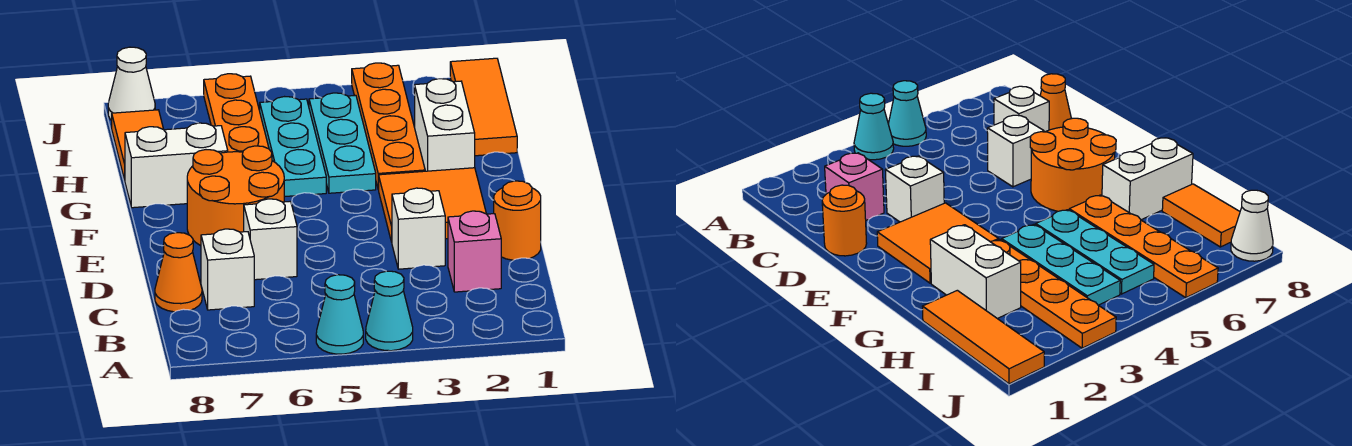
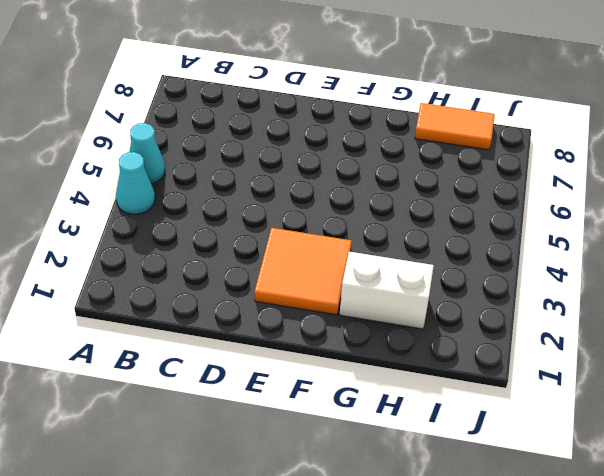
none -> pink 1x1 brick [448,211,501,292]
none -> white 1x1 brick [201,229,254,310]
none -> orange 1x1 cone [155,233,202,312]

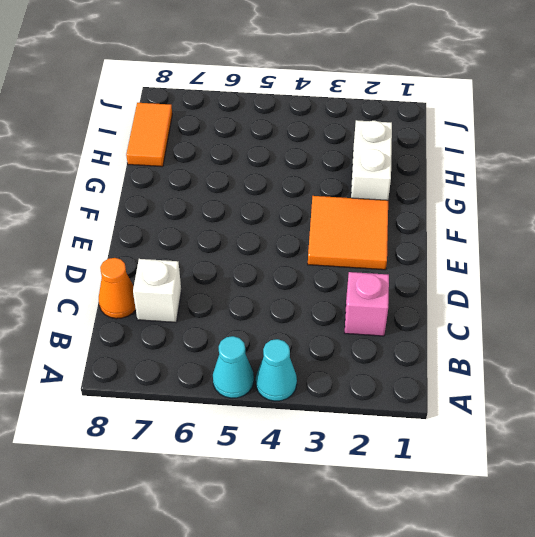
none -> orange 1x1 round brick [494,181,541,260]
none -> white 1x1 brick [392,188,445,269]
none -> white 1x1 brick [244,199,297,280]

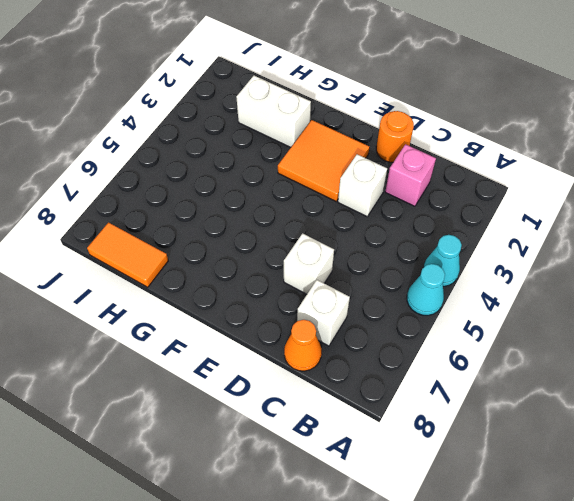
none -> orange 2x2 round brick [187,146,284,246]
none -> orange 1x4 plate [352,63,425,189]
none -> cyan 1x3 plate [309,93,376,193]

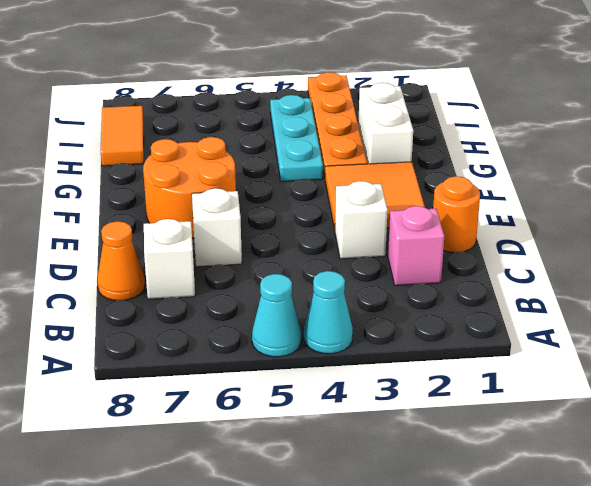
none -> cyan 1x3 plate [260,97,326,197]
none -> orange 1x4 plate [204,74,269,152]
none -> white 1x2 brick [125,123,228,208]

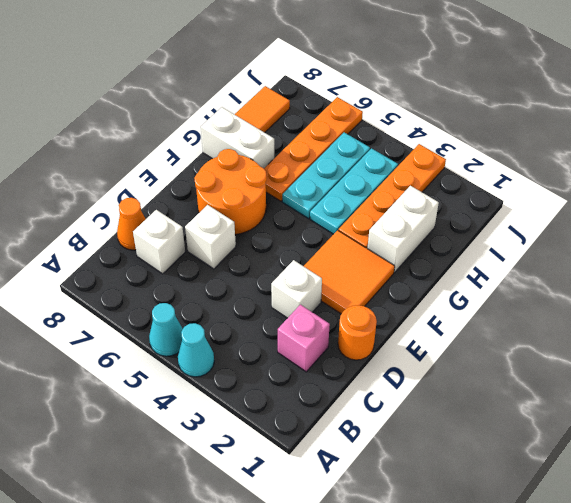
none -> orange 1x3 tile [450,58,517,156]
none -> white 1x1 cone [108,47,155,120]

